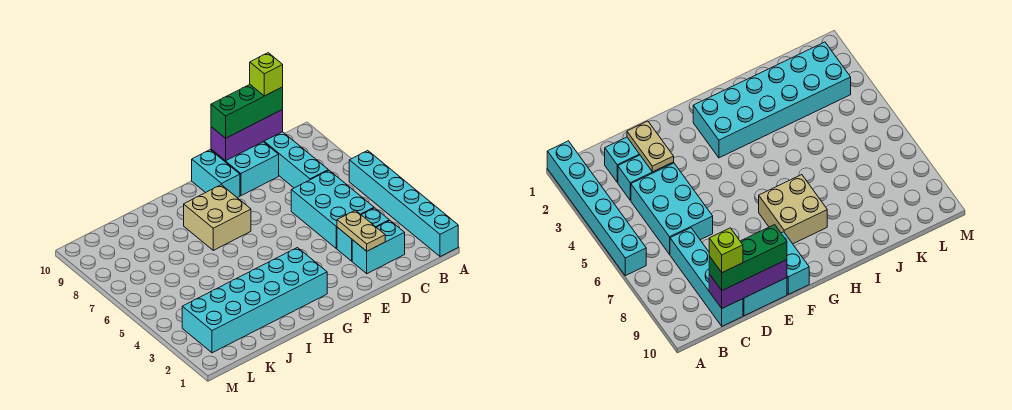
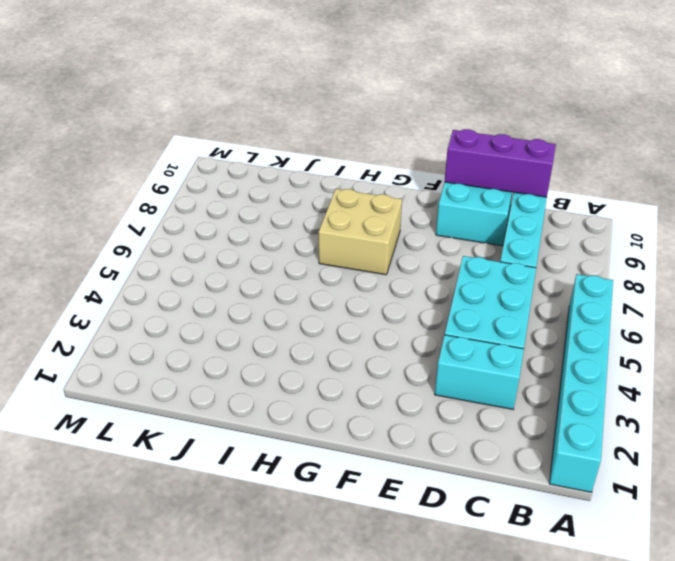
none -> cyan 1x2 brick [352,221,405,274]
none -> cyan 1x2 brick [192,150,240,198]
none -> cyan 2x6 brick [182,248,327,353]

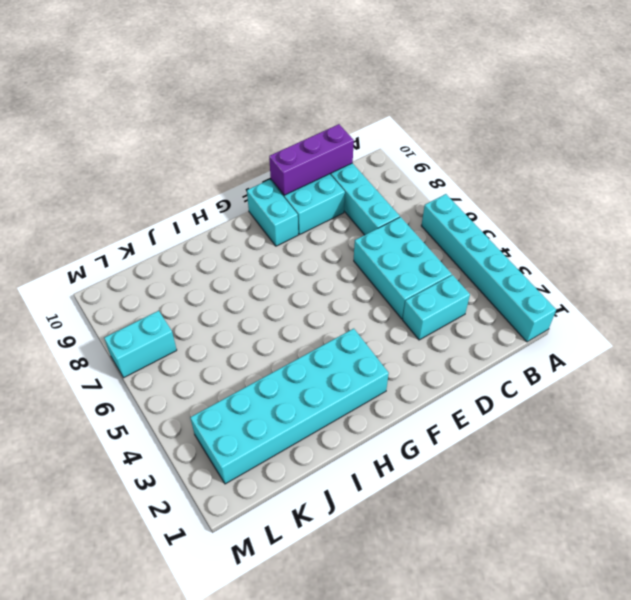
cyan 1x2 brick [104,311,177,378] -> cyan 1x2 brick moved to [352,221,405,274]
none -> tan 2x2 brick [184,185,251,250]
none -> tan 1x2 plate [337,210,385,251]
none -> green 1x3 brick [211,85,283,138]

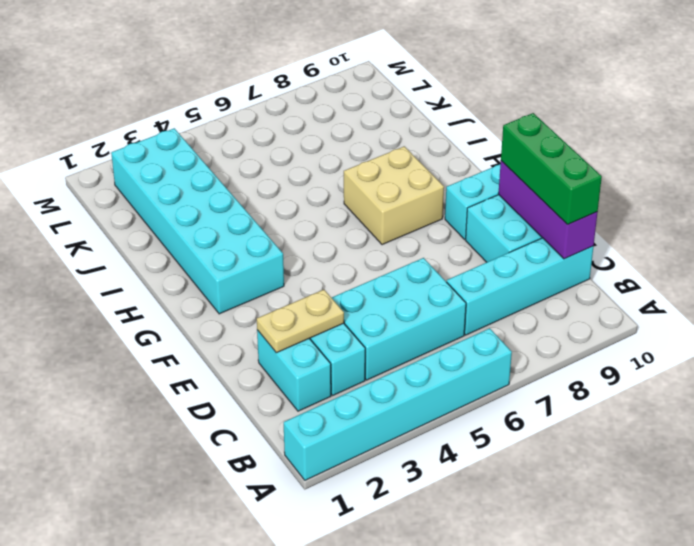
none -> lime 1x1 brick [250,53,283,96]

